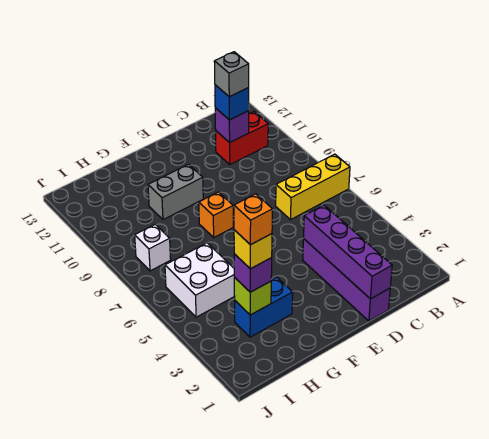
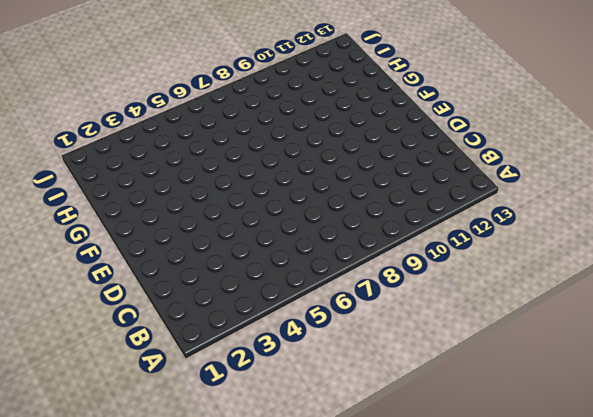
none -> yellow 1x3 brick [276,154,350,220]
none -> red 1x2 brick [216,112,268,164]
none -> purple 1x4 brick [303,239,390,321]

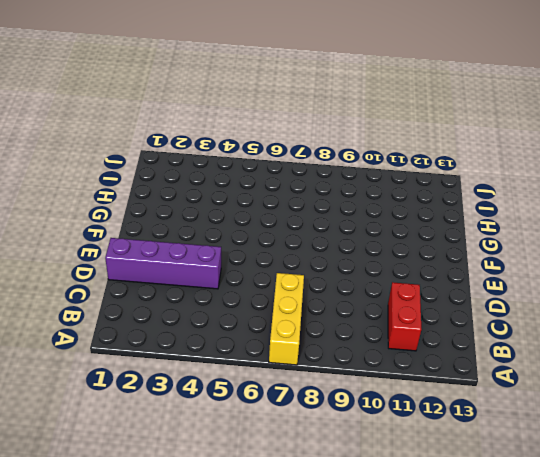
none -> orange 1x1 brick [199,192,233,237]
none -> grey 1x2 brick [148,164,203,220]
none -> blue 1x2 brick [235,277,293,337]

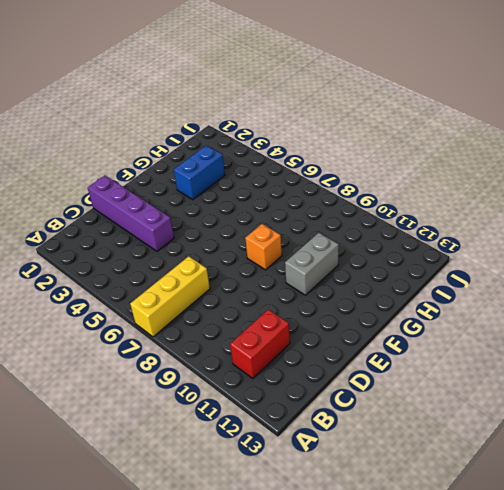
none -> white 2x2 brick [165,243,235,317]
none -> white 1x1 brick [135,225,171,271]
none -> purple 1x1 brick [215,108,249,143]

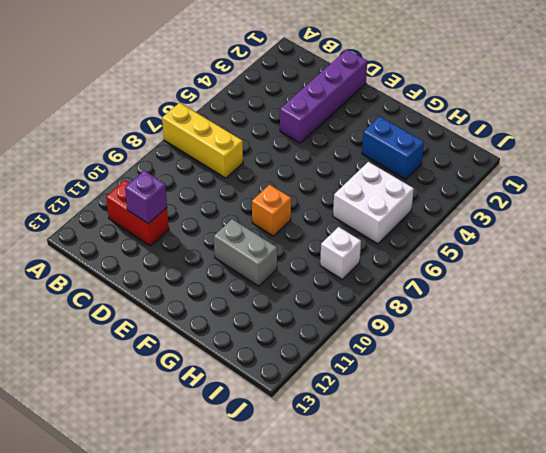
none -> purple 1x4 brick [304,205,392,299]
none -> lime 1x1 brick [234,278,271,315]
none -> blue 1x1 brick [215,85,249,120]

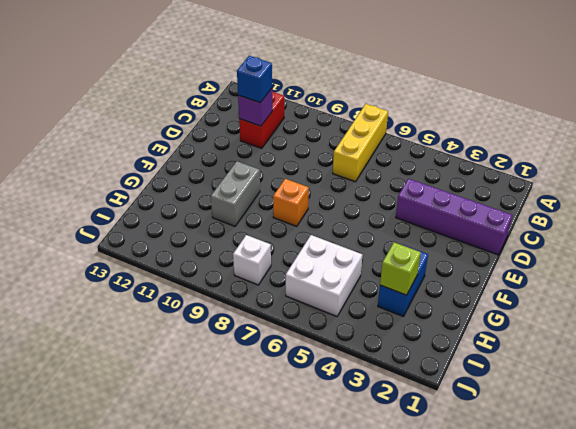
none -> purple 1x4 brick [304,205,392,299]
none -> purple 1x1 brick [234,254,272,292]
none -> grey 1x1 brick [214,52,249,97]

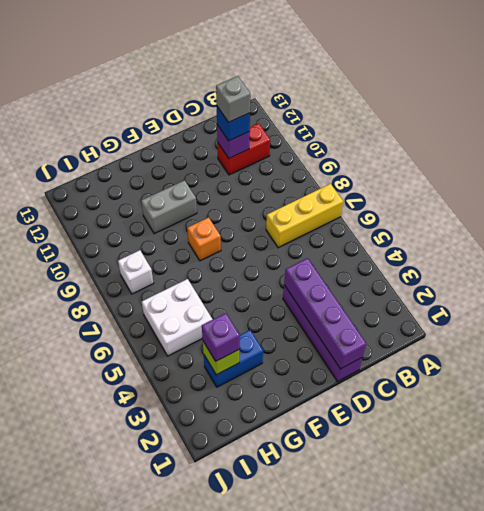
none -> yellow 1x1 brick [234,230,272,269]
none -> orange 1x1 brick [234,194,272,245]

